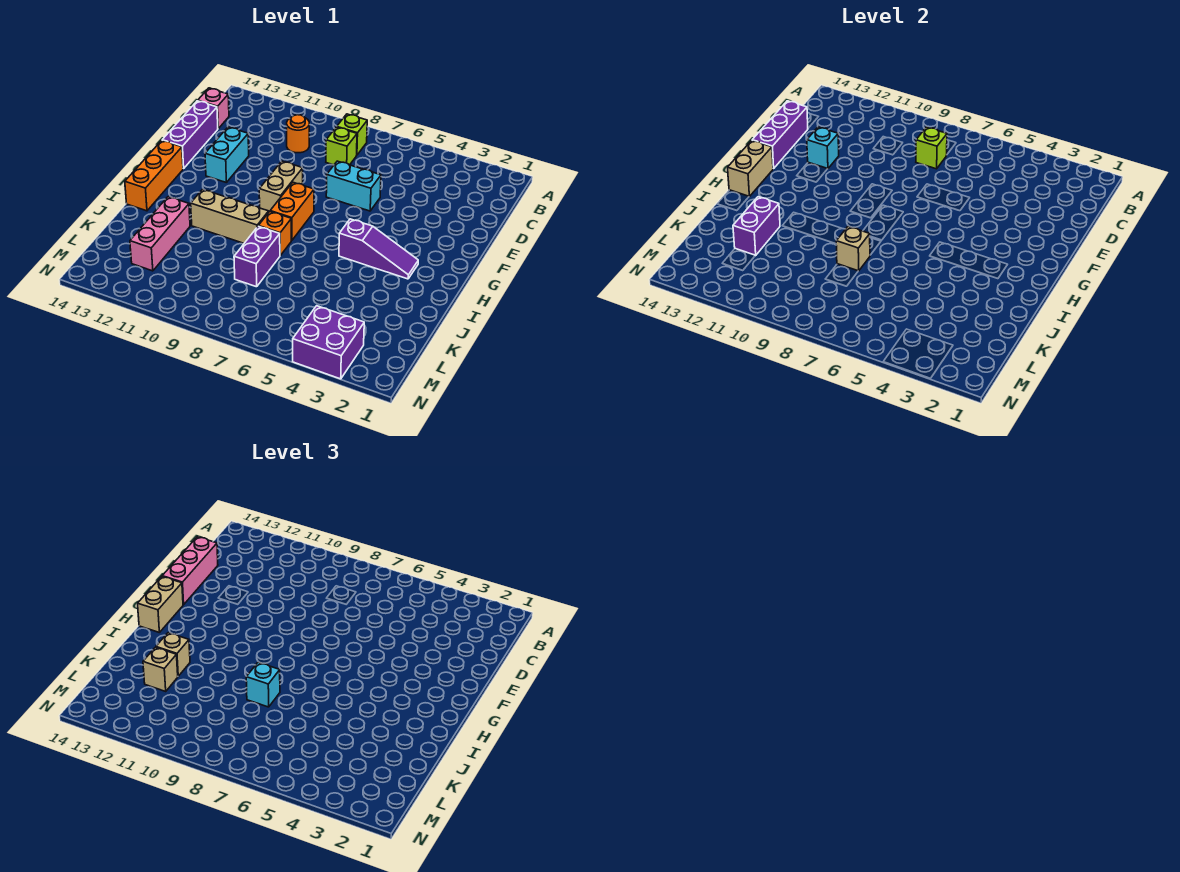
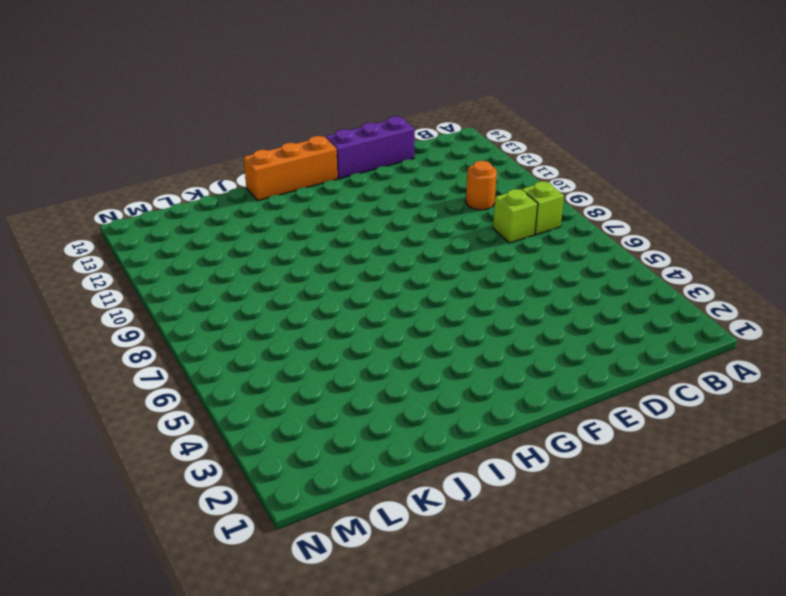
none -> pink 1x1 brick [198,88,229,128]
none -> cyan 1x2 brick [326,161,381,211]
none -> cyan 1x2 brick [205,127,249,182]

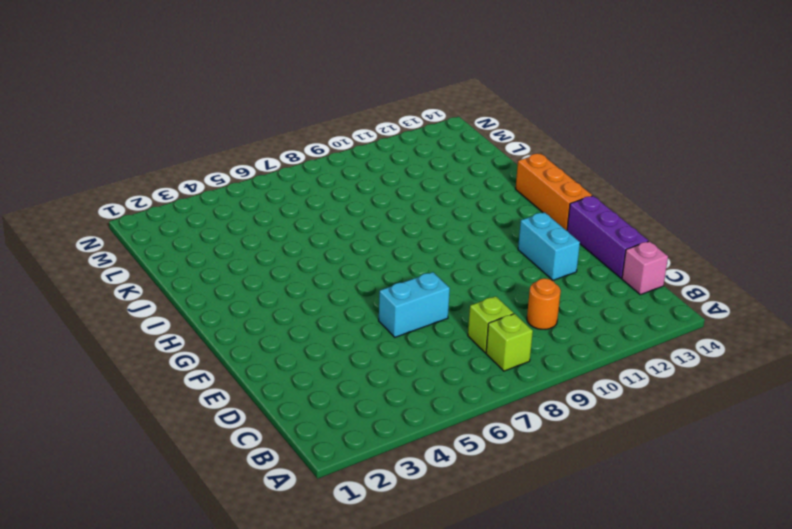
none -> tan 1x2 brick [259,161,303,212]
none -> orange 1x2 brick [270,182,314,240]
none -> purple 1x3 slope [339,219,418,279]

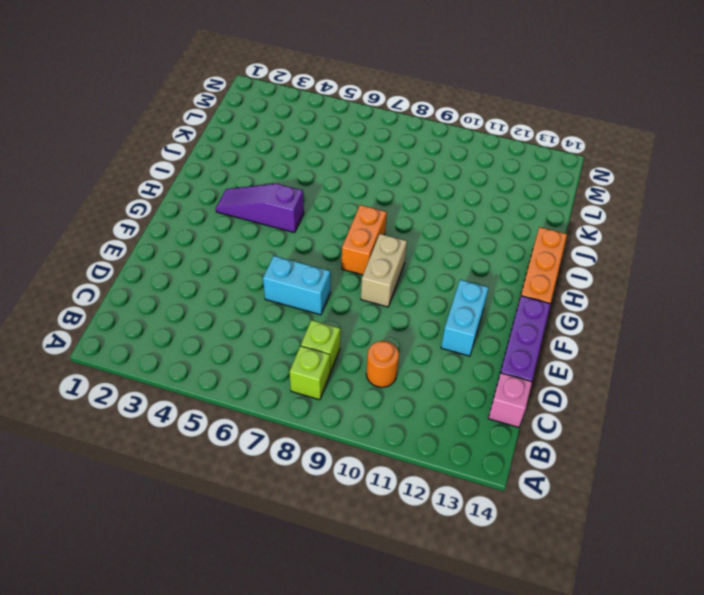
none -> orange 1x1 brick [259,212,291,255]
none -> tan 1x3 brick [191,189,269,243]
none -> purple 1x2 brick [234,226,280,287]

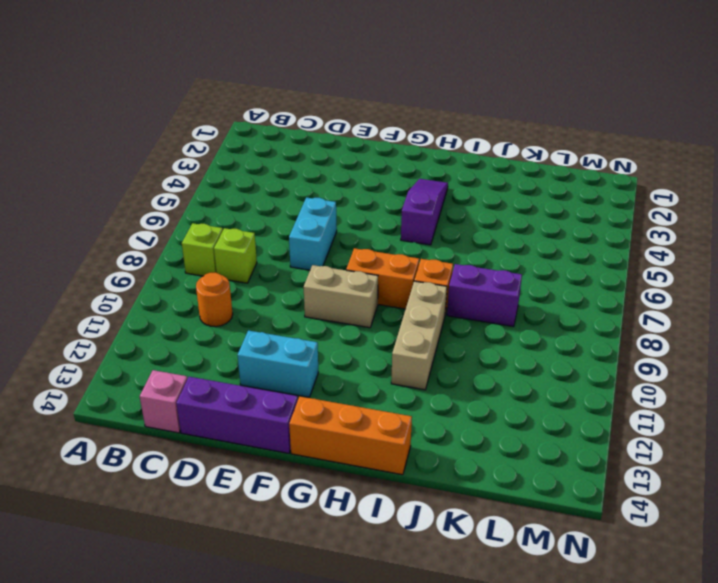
none -> pink 1x3 brick [130,197,190,271]
none -> purple 2x2 brick [293,306,364,379]
none -> lime 1x1 brick [916,127,947,169]

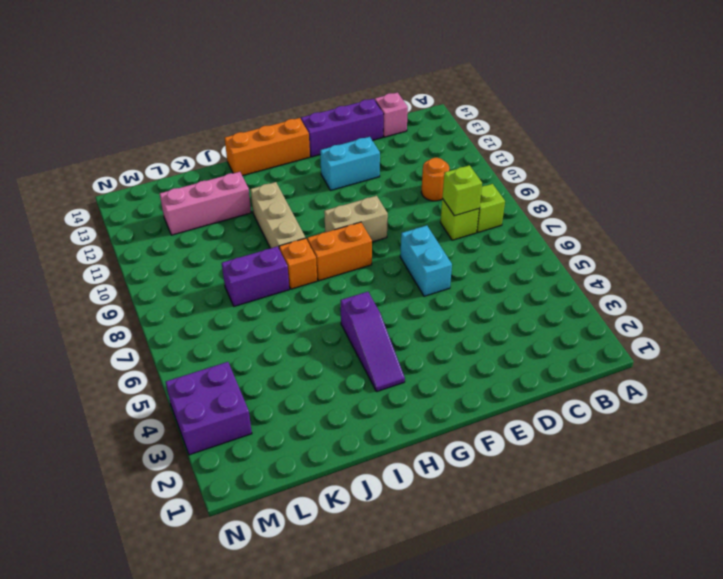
none -> purple 1x3 brick [752,101,808,169]
none -> cyan 1x1 brick [807,127,839,169]
none -> tan 1x2 brick [728,141,773,196]

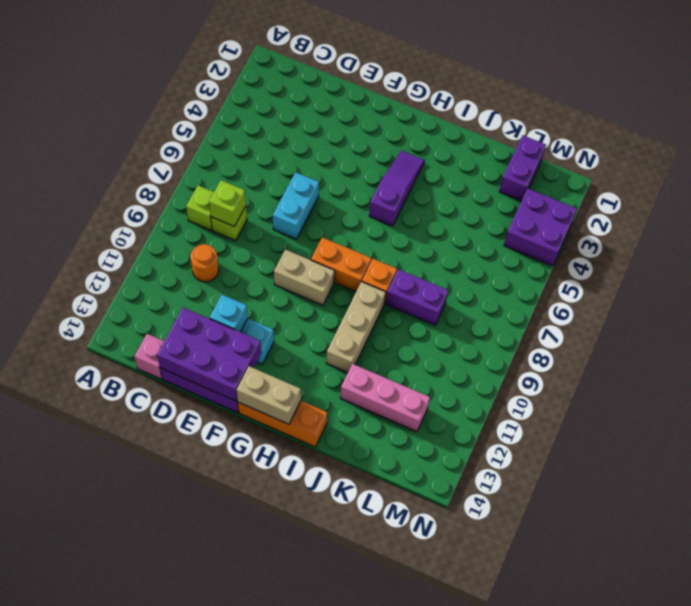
purple 2x3 brick [157,308,261,401] -> purple 1x3 brick [752,101,808,169]
purple 1x2 brick [499,135,546,201] -> purple 1x2 brick turned to [733,197,780,256]
none -> tan 1x1 brick [836,226,870,271]
none -> pink 1x3 brick [162,537,218,605]
none -> tan 1x2 brick [138,577,183,632]

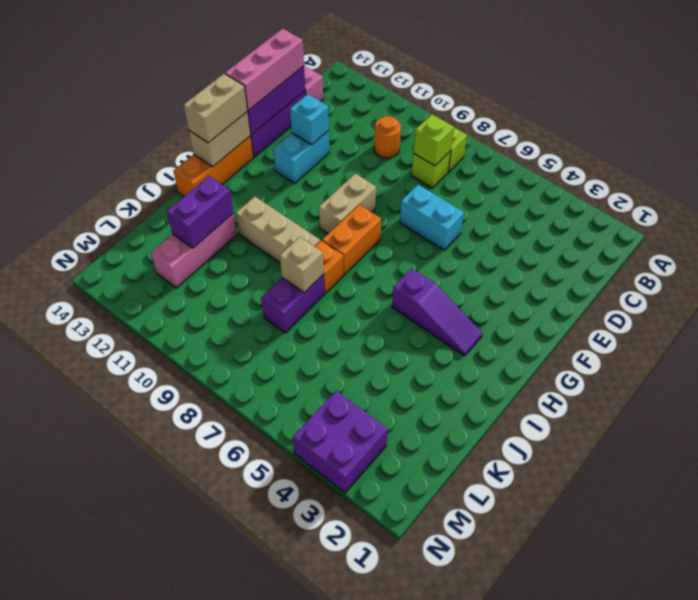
none -> cyan 1x1 brick [246,662,280,707]
none -> tan 1x1 brick [156,633,190,676]
none -> tan 1x1 brick [143,647,178,691]

